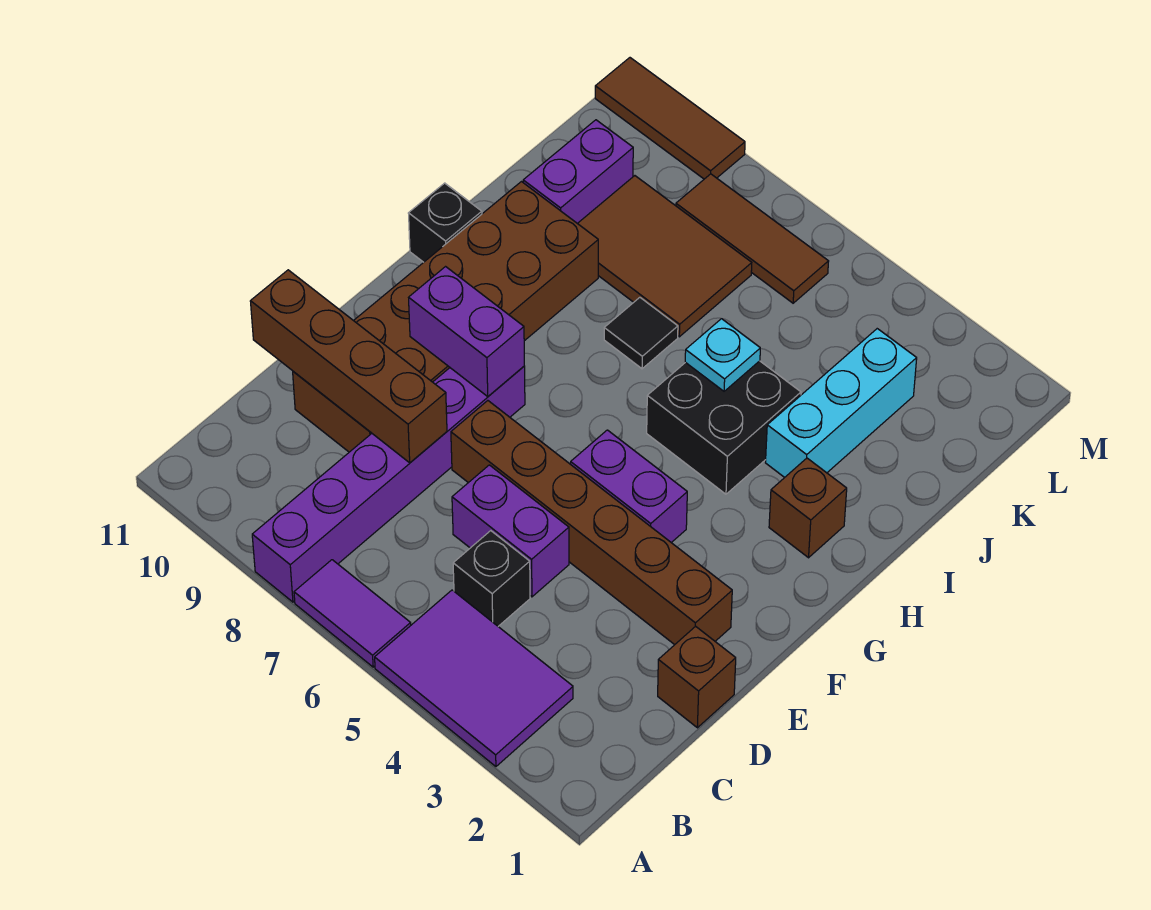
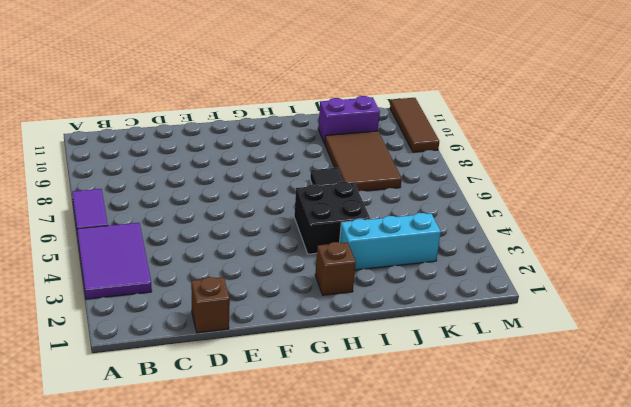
none -> purple 1x6 brick [252,366,525,602]
none -> black 1x1 brick [453,531,530,626]
none -> purple 1x2 brick [452,465,569,597]

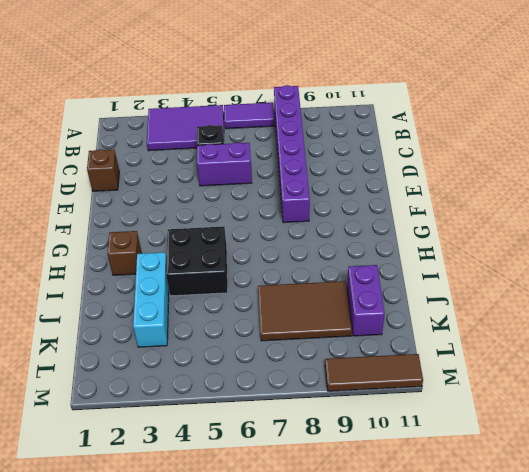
none -> brown 2x6 brick [293,182,598,452]
none -> brown 1x6 brick [451,401,732,645]
none -> purple 1x2 brick [571,430,687,543]

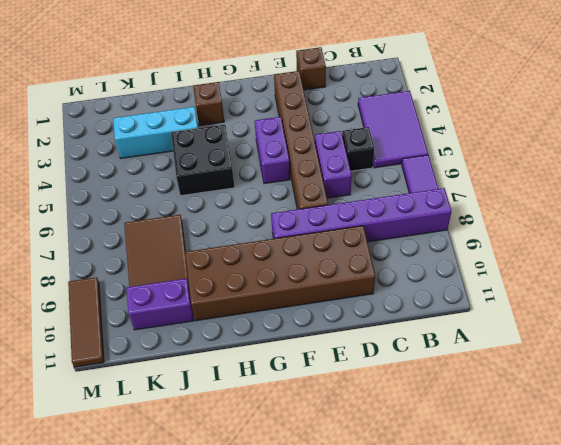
none -> black 1x1 brick [408,183,482,262]
none -> black 1x1 tile [604,297,678,369]
none -> brown 1x3 tile [676,174,829,303]

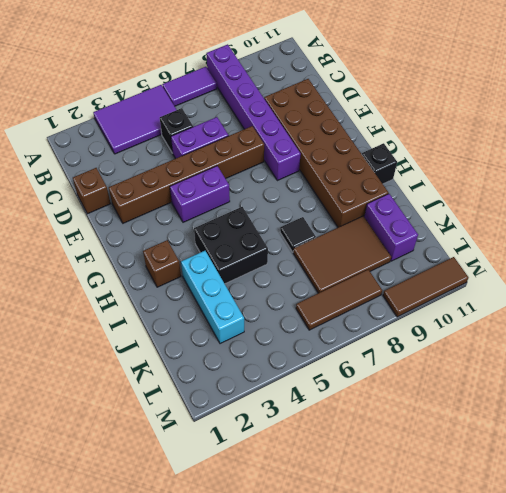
none -> brown 1x4 brick [250,270,447,463]
none -> purple 1x2 brick [409,267,524,396]
none -> cyan 1x1 plate [685,319,760,391]

